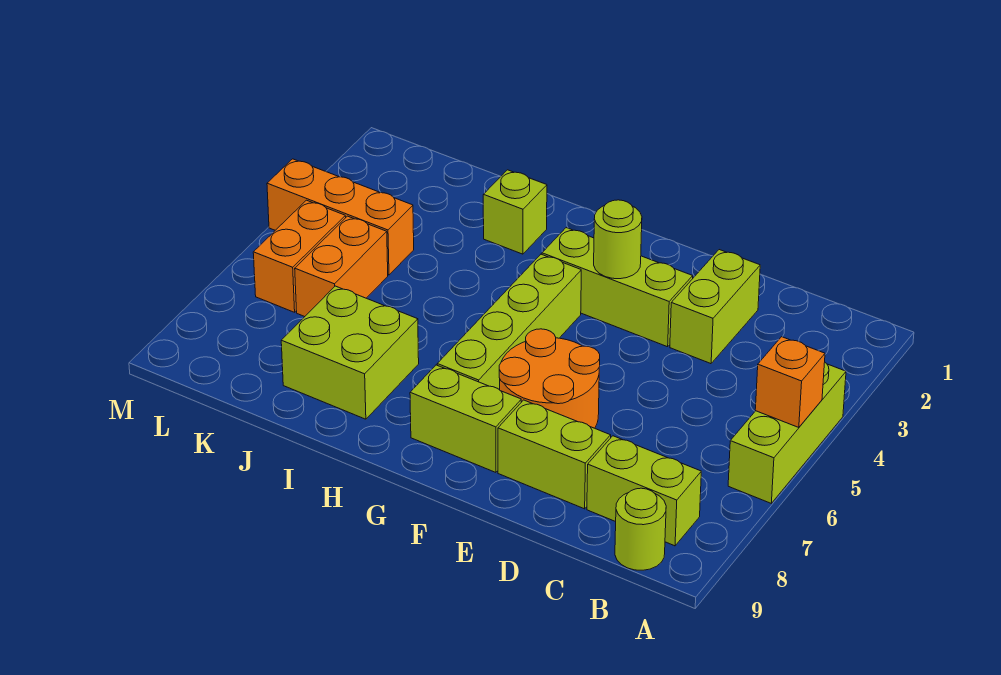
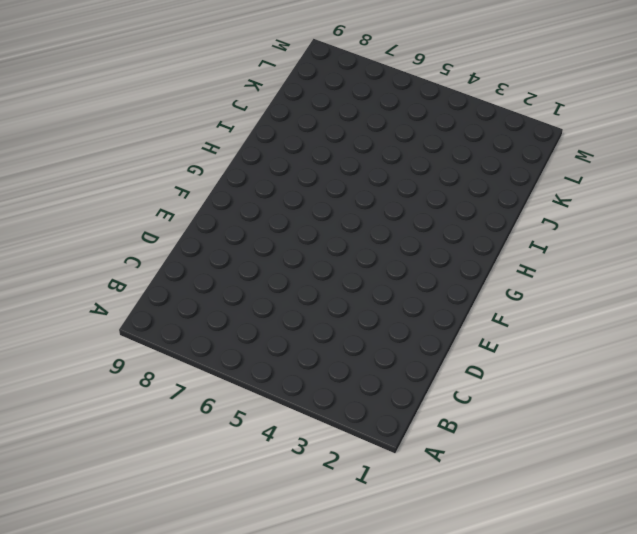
none -> lime 1x3 brick [728,363,846,503]
none -> lime 1x2 brick [587,436,701,546]
none -> lime 1x1 round brick [615,488,666,570]

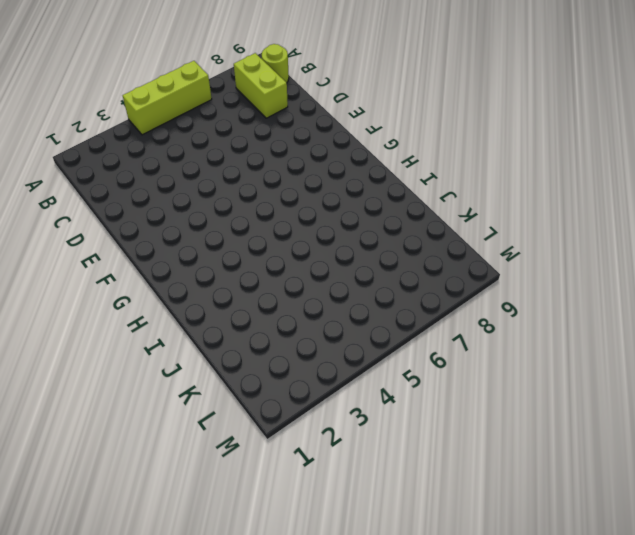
none -> lime 1x2 brick [670,250,760,364]
none -> lime 1x2 brick [498,400,611,509]
none -> lime 1x3 brick [542,228,693,347]

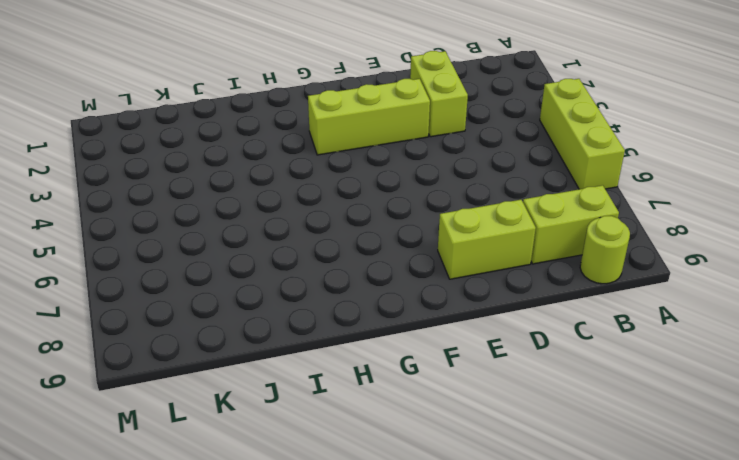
none -> orange 2x2 round brick [499,329,600,428]
none -> lime 1x2 brick [410,365,521,472]
none -> lime 1x4 brick [437,254,581,390]

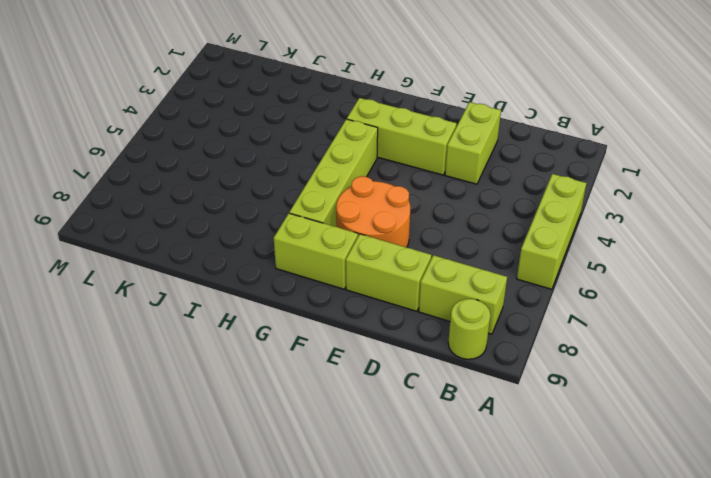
none -> lime 1x1 brick [483,170,547,254]
none -> lime 2x2 brick [281,286,419,419]
none -> orange 1x3 brick [267,159,414,275]

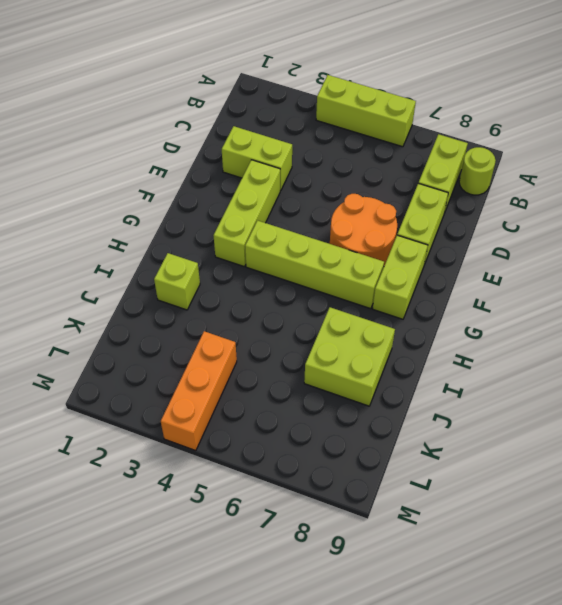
none -> orange 1x2 brick [295,216,388,317]
none -> orange 1x2 brick [253,200,346,312]
none -> orange 1x1 brick [755,337,825,428]

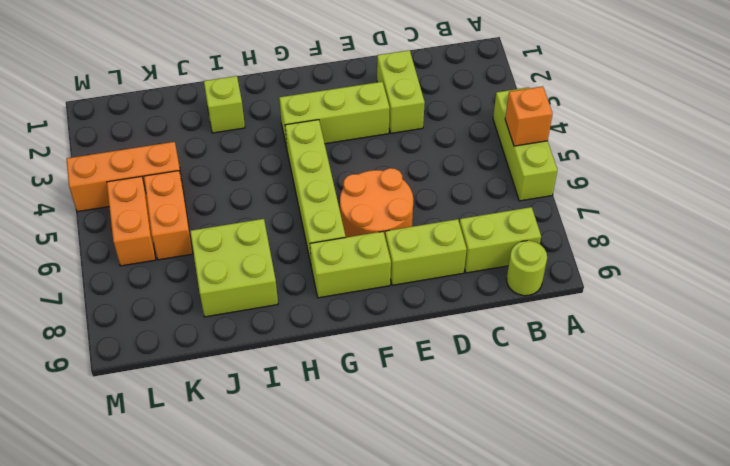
none -> lime 1x1 round brick [594,200,642,279]

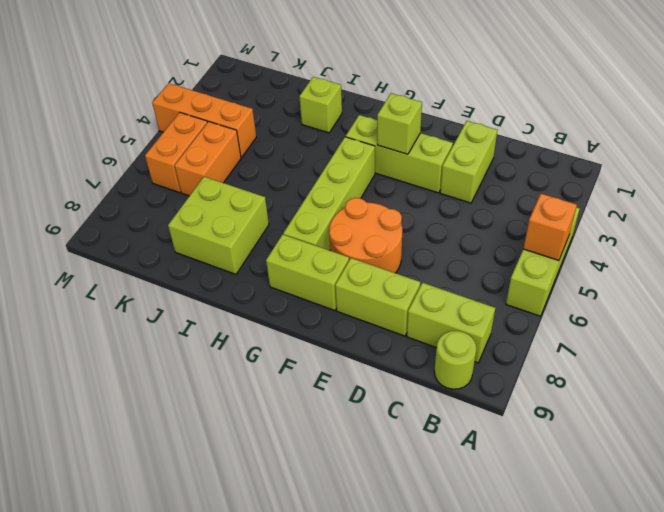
lime 1x1 brick [377,93,422,154] -> lime 1x1 round brick [594,200,642,279]

